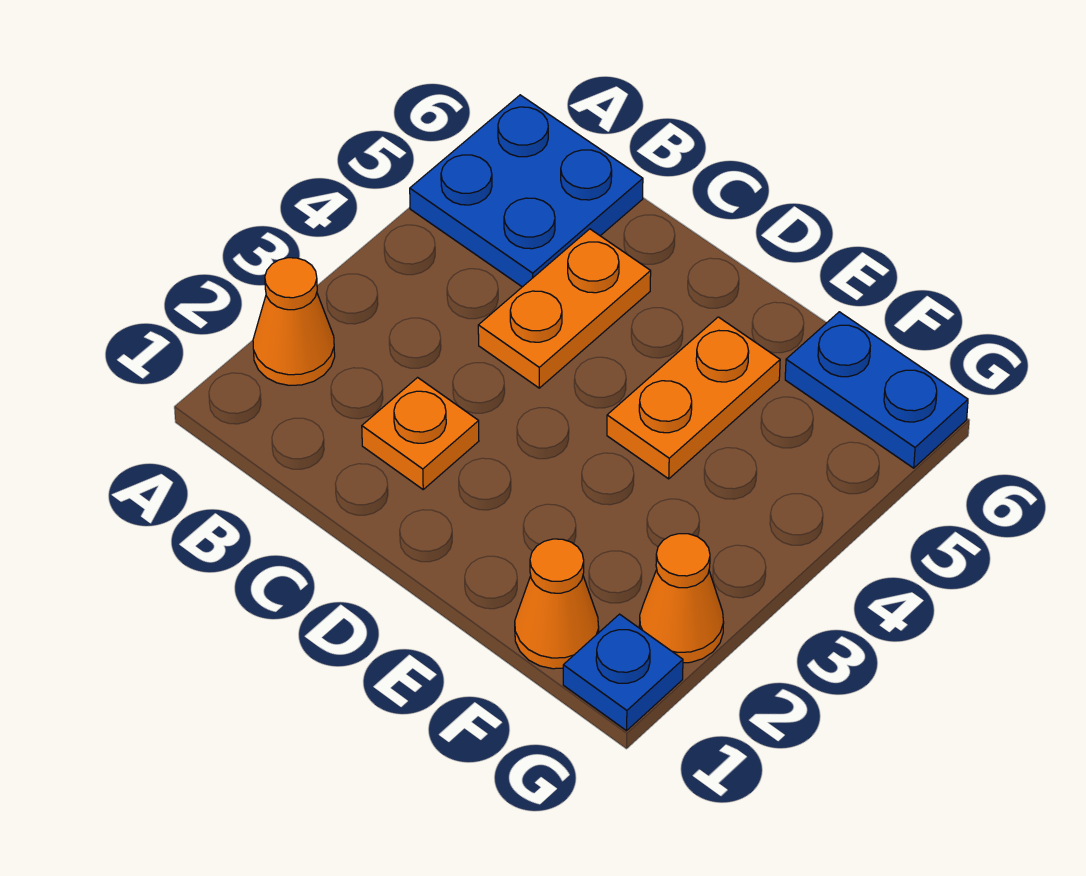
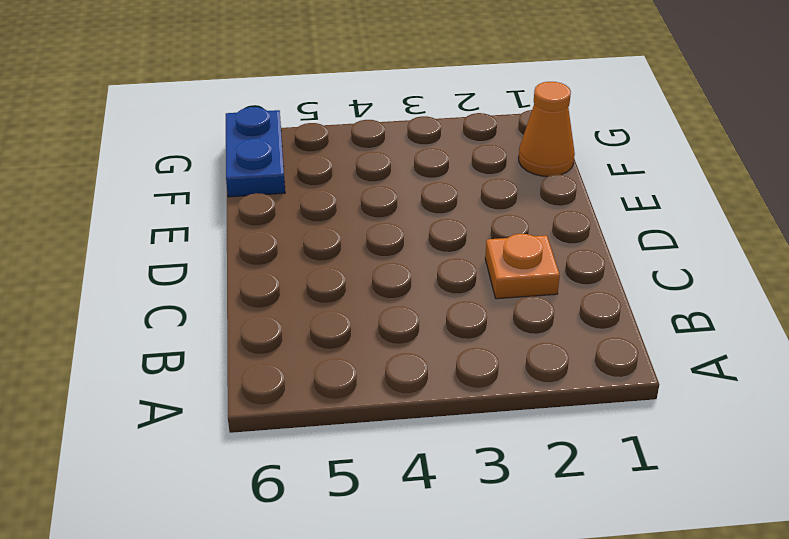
none -> orange 1x1 cone [253,258,335,385]
none -> blue 2x2 plate [410,95,643,287]

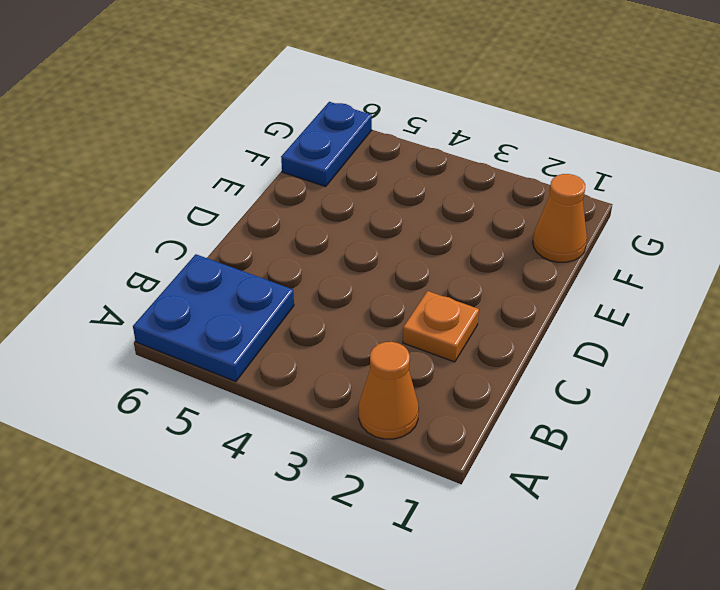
none -> orange 1x2 plate [478,229,651,388]
none -> orange 1x2 plate [607,317,780,479]

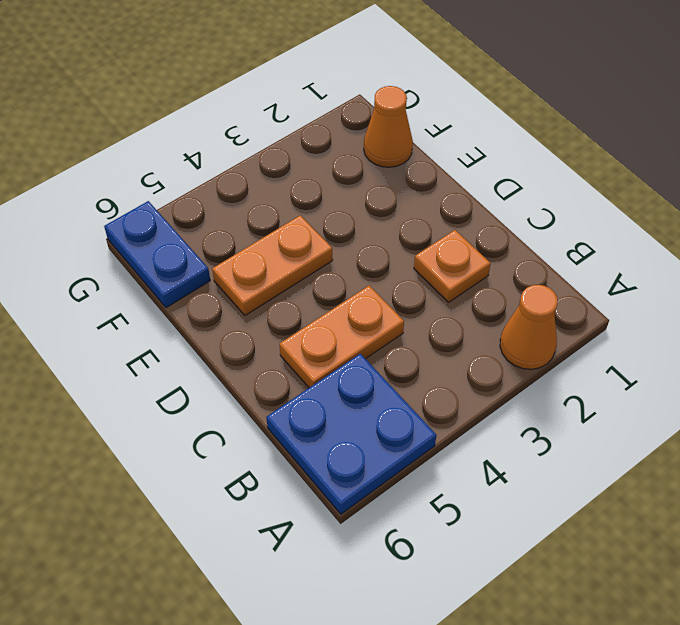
none -> blue 1x1 plate [563,614,683,731]
none -> orange 1x1 cone [639,534,724,663]

